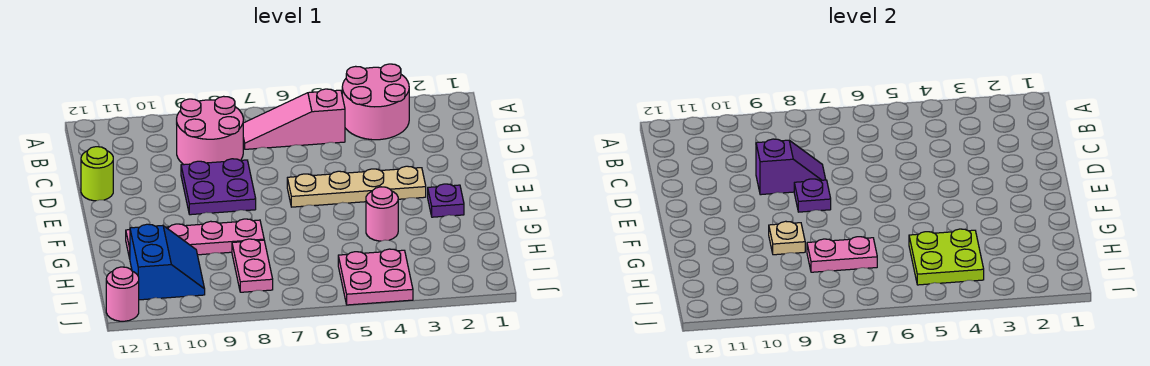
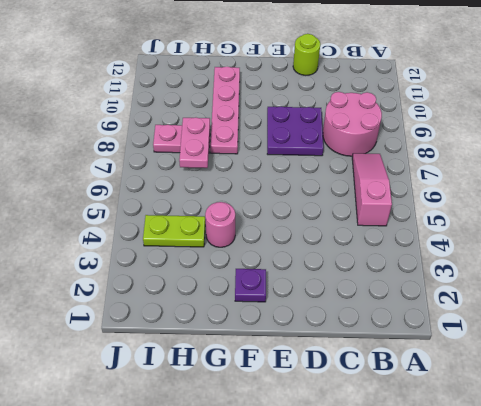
lime 1x2 plate [143,215,205,247] -> pink 2x2 plate [338,249,413,305]
none -> pink 2x2 round brick [342,64,409,140]
none -> tan 1x4 plate [287,166,426,207]
none -> blue 2x2 slope [130,224,205,300]

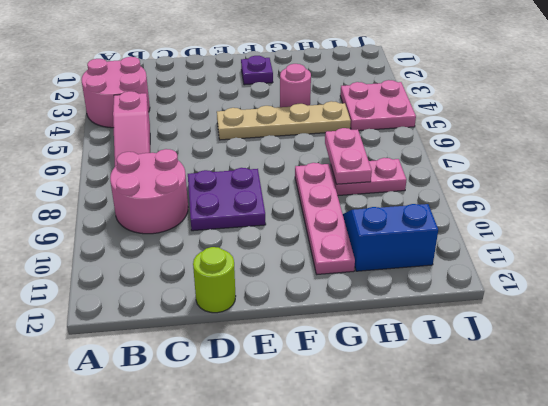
tan 1x4 plate [217,101,351,140] -> tan 1x4 plate turned to [287,166,426,207]
none -> pink 1x1 round brick [106,267,139,321]
none -> purple 1x2 slope [756,139,826,195]
none -> purple 1x1 plate [794,179,831,212]

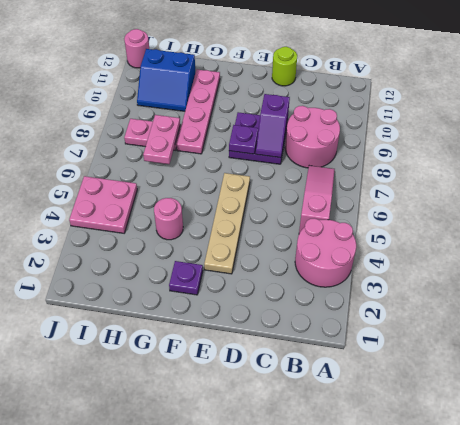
none -> tan 1x1 plate [769,221,805,255]
none -> lime 2x2 plate [909,229,984,285]

